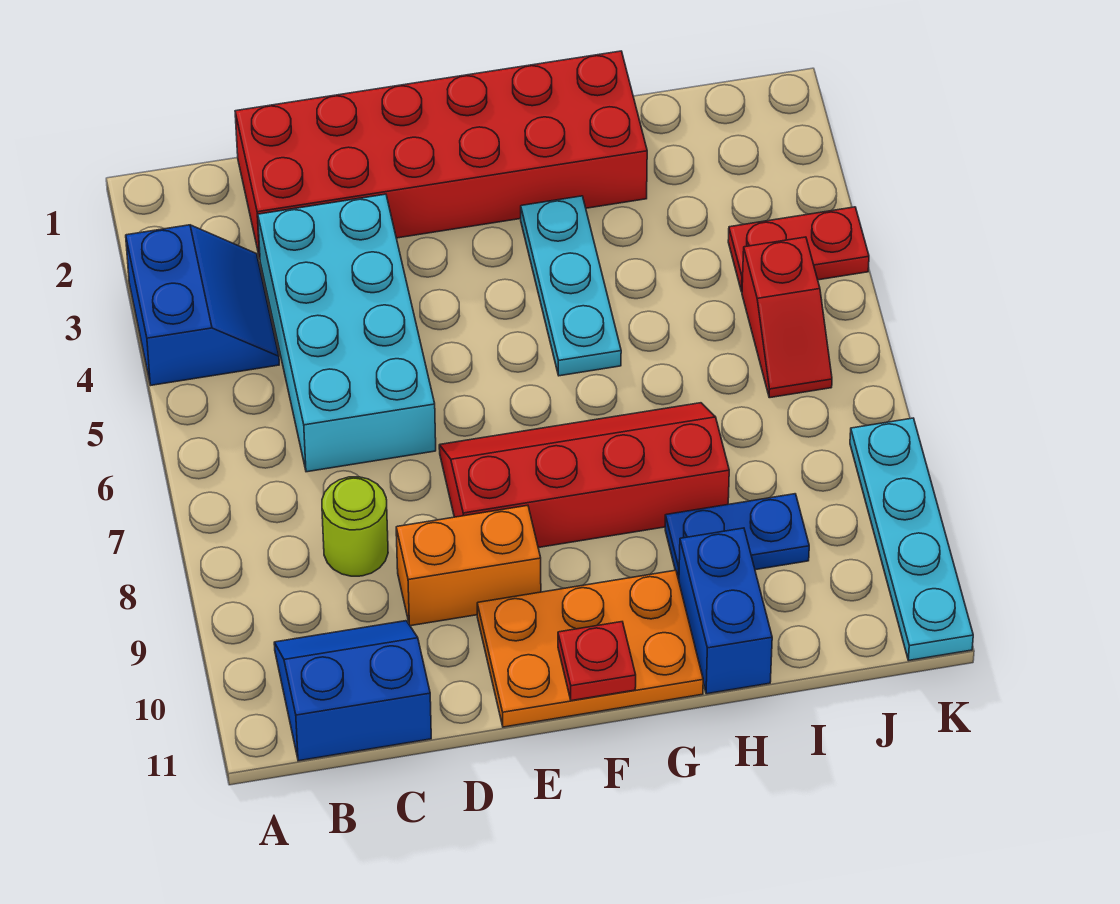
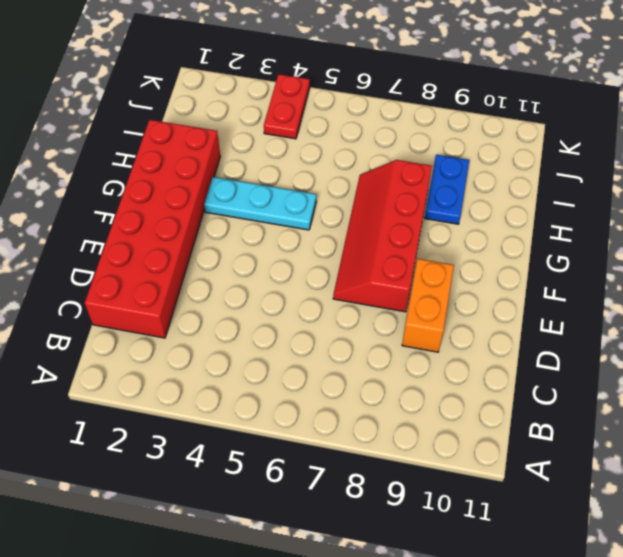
none -> blue 2x2 slope [126,225,279,385]
none -> blue 2x2 slope [274,621,431,761]
none -> cyan 2x4 brick [258,194,436,472]

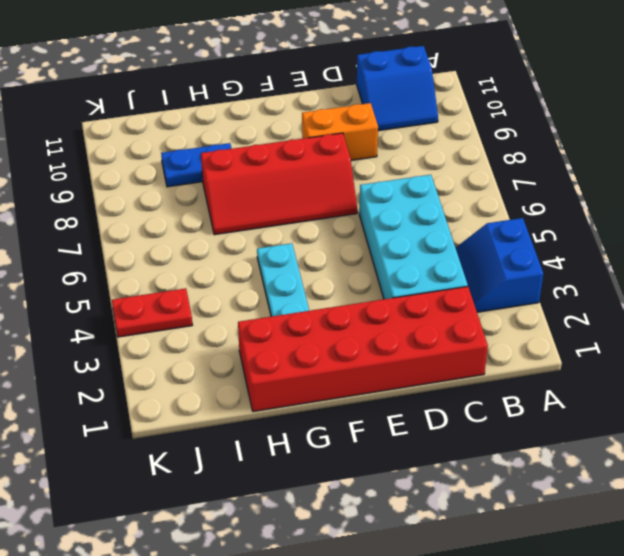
none -> lime 1x1 round brick [322,477,388,576]
none -> orange 2x3 plate [477,570,703,727]
none -> blue 1x2 brick [679,528,772,694]

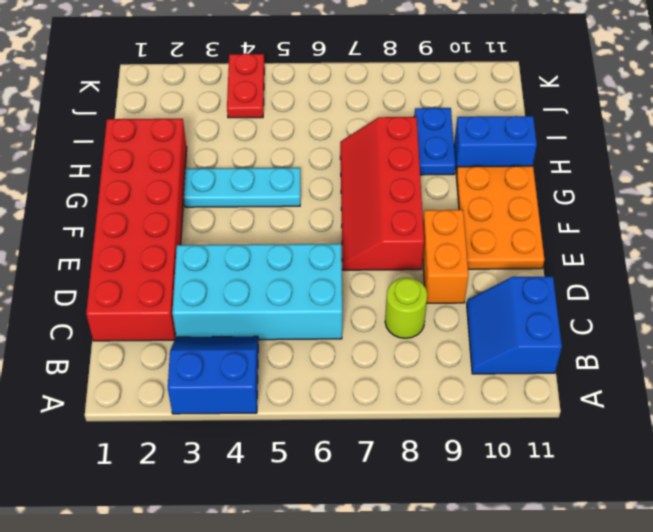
none -> red 1x2 slope [742,237,832,398]
none -> cyan 1x4 plate [850,418,973,660]
none -> red 1x1 plate [558,622,636,701]

